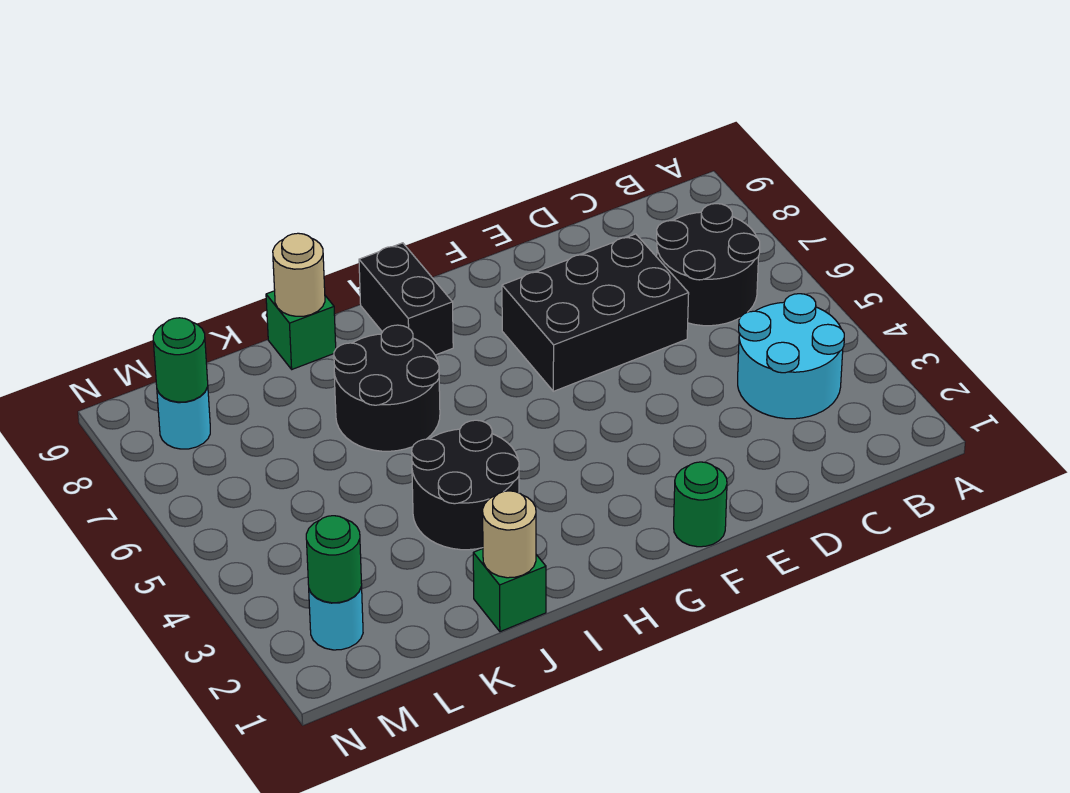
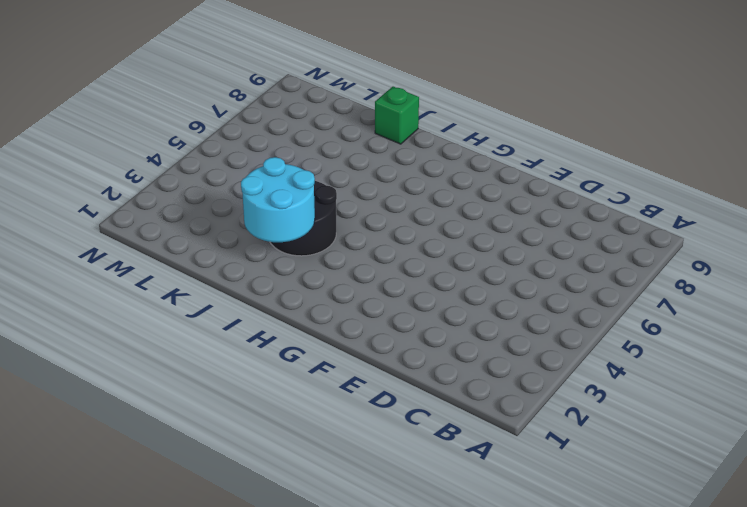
cyan 2x2 round brick [241,157,315,242] -> cyan 2x2 round brick moved to [738,294,844,419]
none -> black 2x2 round brick [657,204,760,326]
none -> black 2x3 brick [502,234,689,391]
none -> green 1x1 round brick [674,462,727,547]

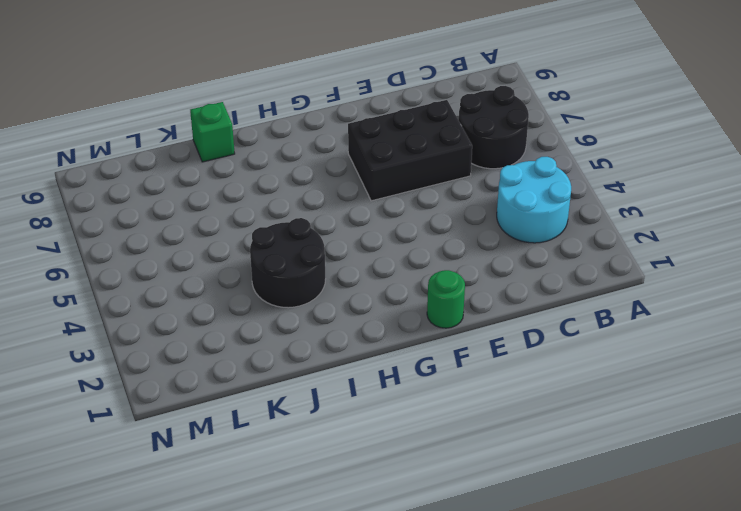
none -> black 1x2 brick [359,243,453,355]
none -> black 2x2 round brick [334,325,440,451]
none -> green 1x1 brick [473,549,546,632]

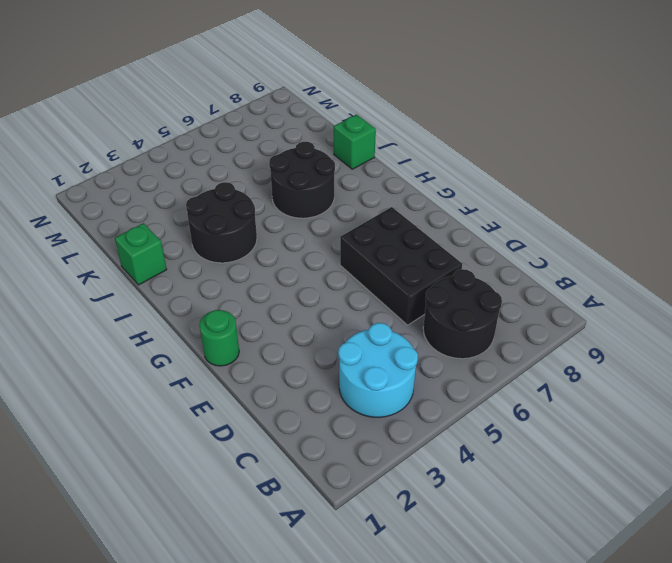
none -> black 1x2 brick [359,243,453,355]
none -> cyan 1x1 round brick [309,587,363,650]
none -> cyan 1x1 round brick [157,387,210,449]

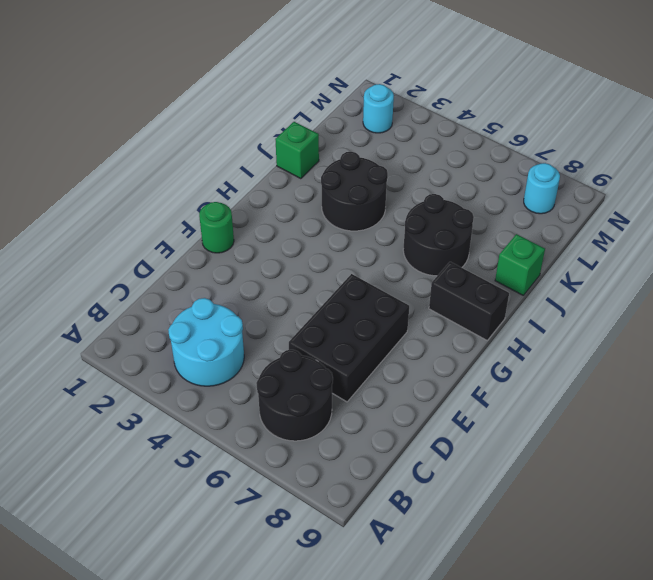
none -> tan 1x1 round brick [483,491,536,578]
none -> tan 1x1 round brick [273,233,325,316]
none -> green 1x1 round brick [306,516,362,603]

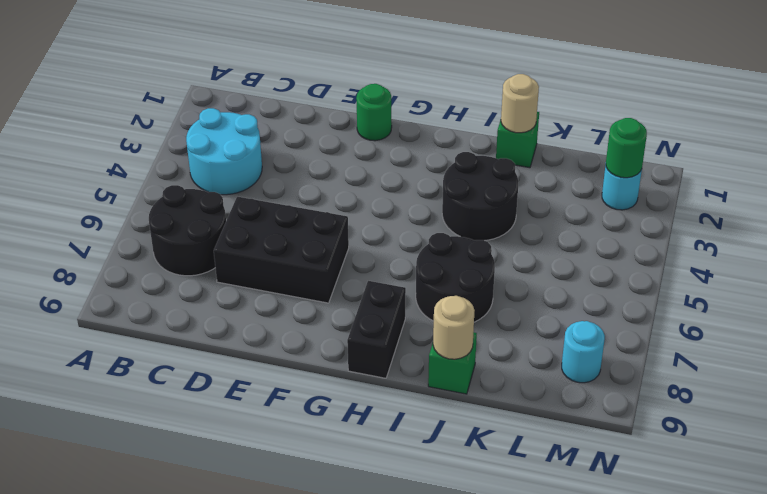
none -> green 1x1 round brick [153,318,208,402]

